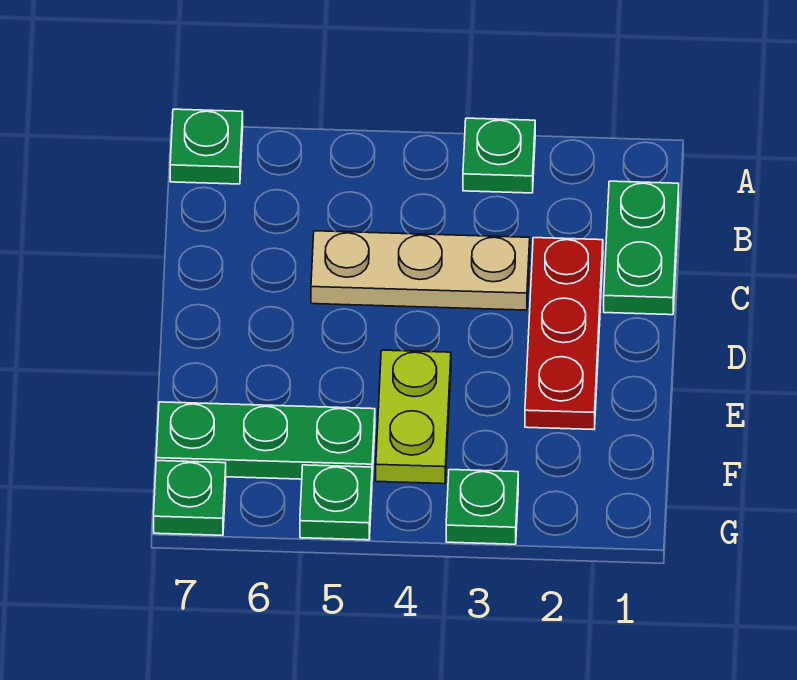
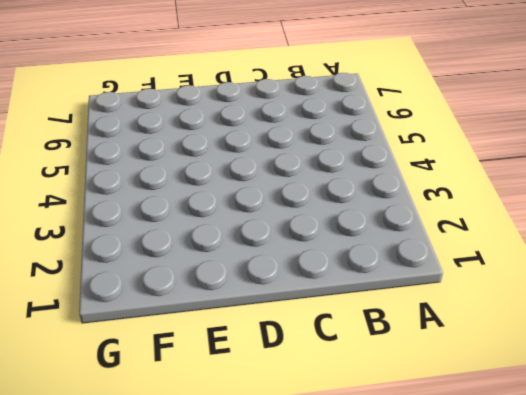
none -> green 1x1 plate [463,118,535,193]
none -> green 1x1 plate [170,109,243,184]

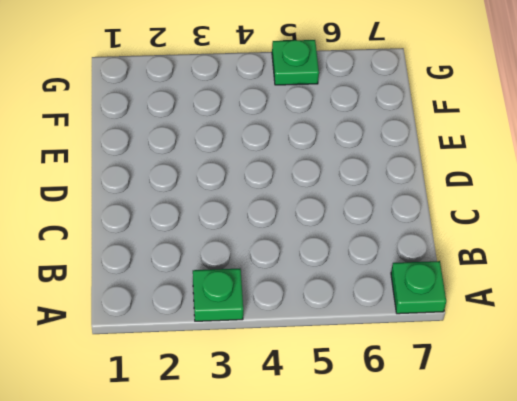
none -> green 1x2 plate [604,181,679,315]
none -> red 1x3 plate [525,238,603,430]

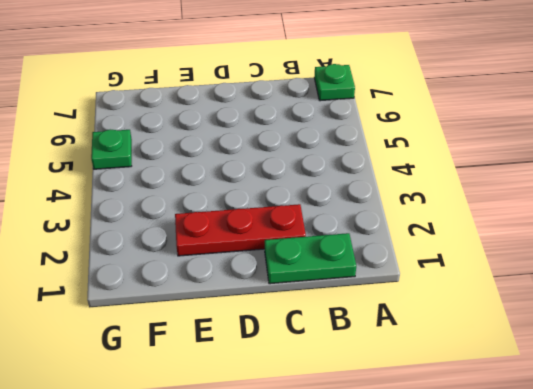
none -> green 1x1 plate [463,118,535,193]
none -> tan 1x3 plate [311,231,530,310]

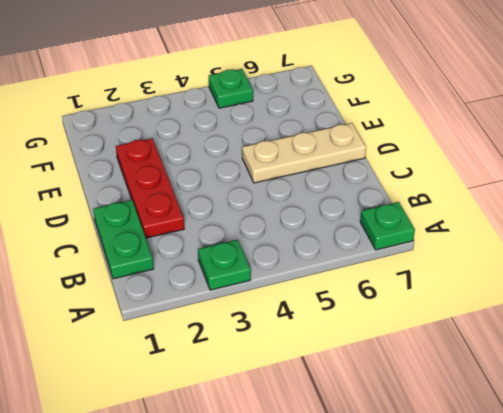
tan 1x3 plate [242,123,366,183] -> tan 1x3 plate moved to [311,231,530,310]
none -> lime 1x2 plate [376,350,451,484]
none -> green 1x3 plate [156,402,375,479]

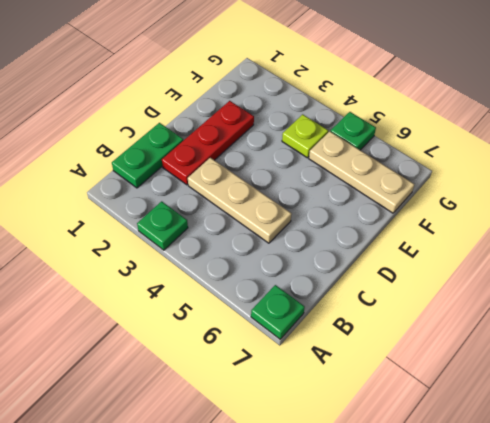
lime 1x1 plate [282,114,328,158] -> lime 1x2 plate [376,350,451,484]
tan 1x3 plate [309,131,414,213] -> green 1x3 plate [156,402,375,479]
none -> green 1x1 plate [446,470,518,544]
none -> green 1x1 plate [154,461,226,535]

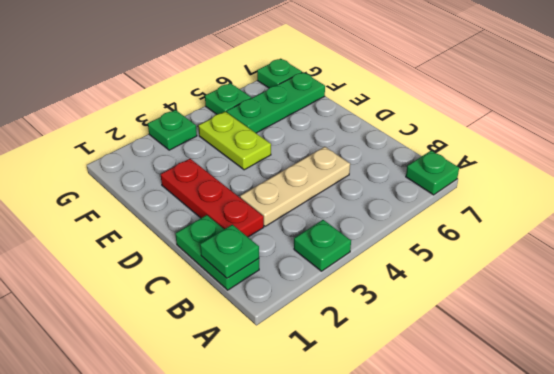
green 1x1 plate [200,225,259,278] -> none

